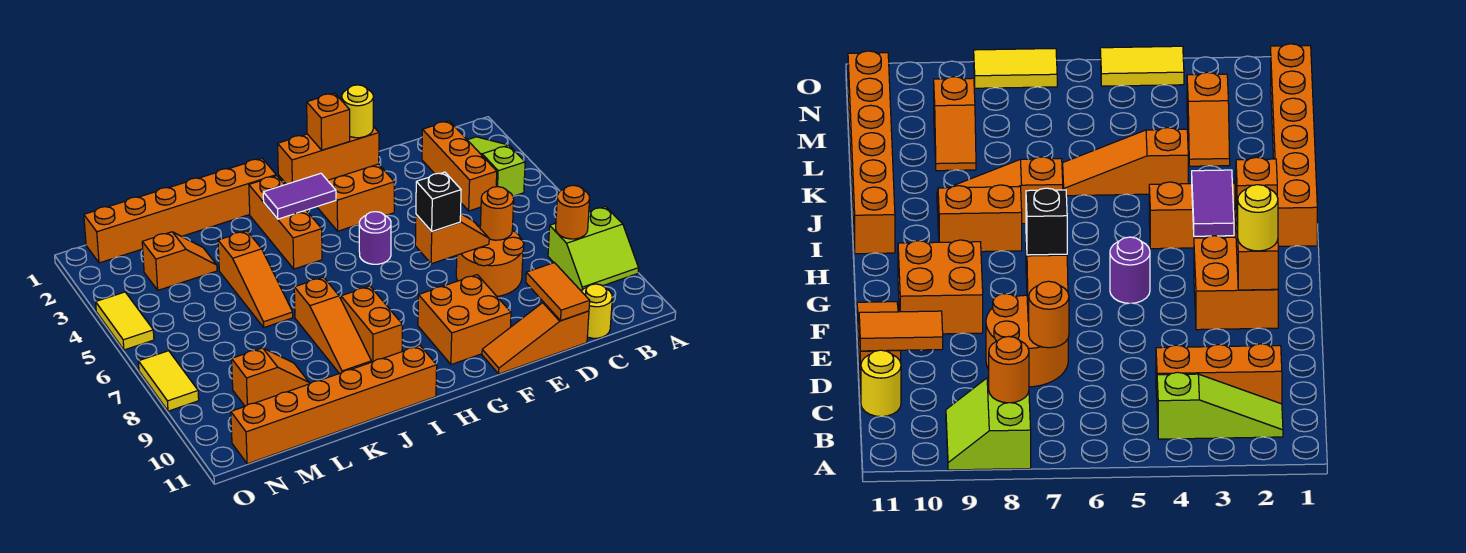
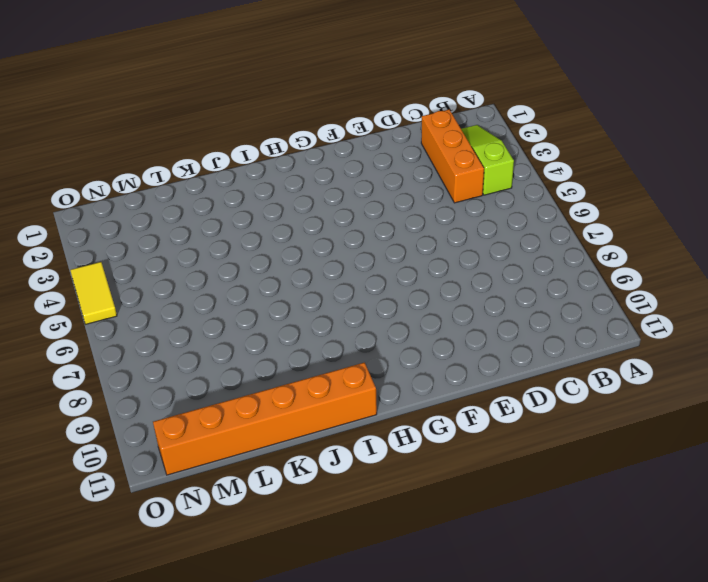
none -> lime 2x2 slope [548,207,638,291]
none -> yellow 1x1 round brick [581,284,612,338]
none -> orange 2x2 round brick [456,225,524,296]

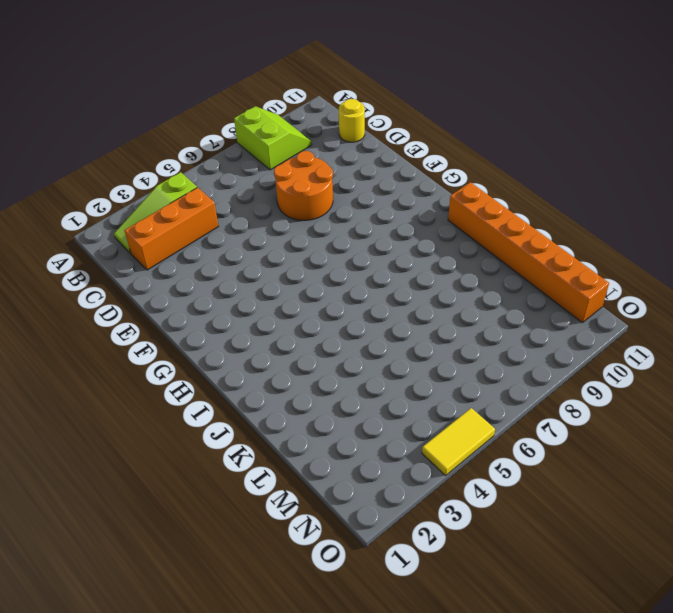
none -> orange 1x3 slope [482,302,589,374]
none -> orange 2x2 brick [317,164,394,231]
none -> orange 2x2 brick [418,275,511,365]

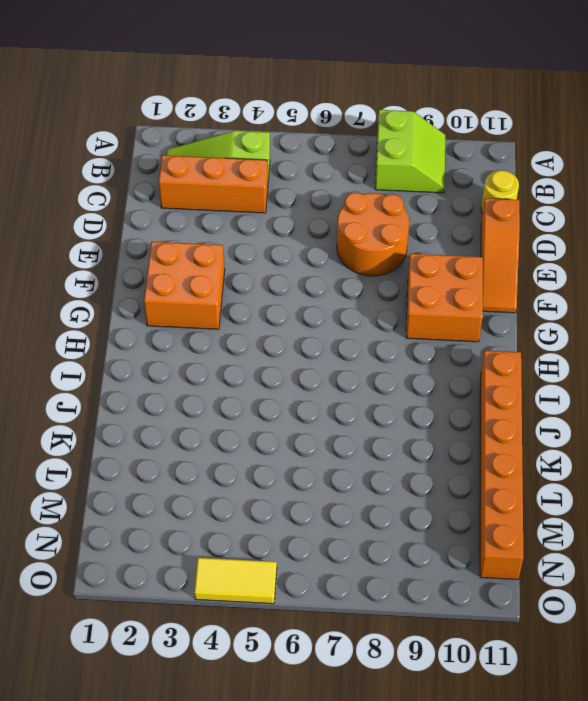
none -> purple 1x1 round brick [359,212,391,264]
none -> orange 1x6 brick [84,158,276,263]
none -> orange 1x3 brick [249,176,322,269]

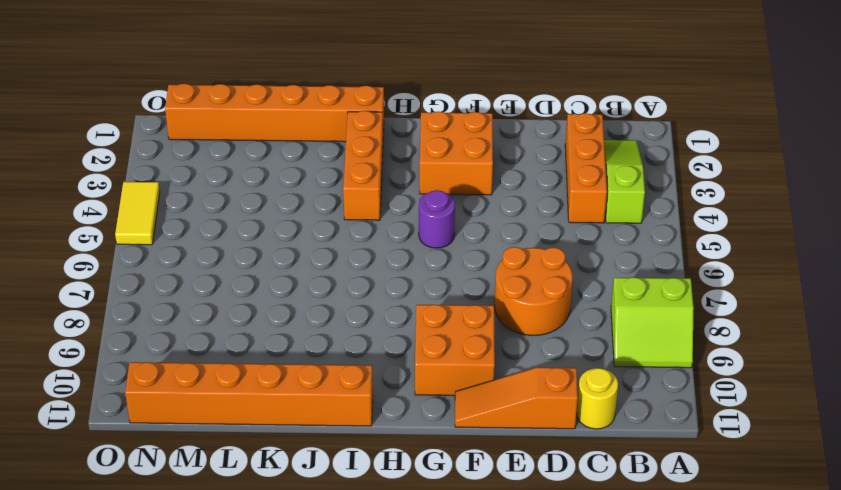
none -> orange 1x2 brick [341,286,402,362]
none -> orange 1x3 slope [294,277,371,374]
none -> orange 1x3 slope [218,231,293,327]

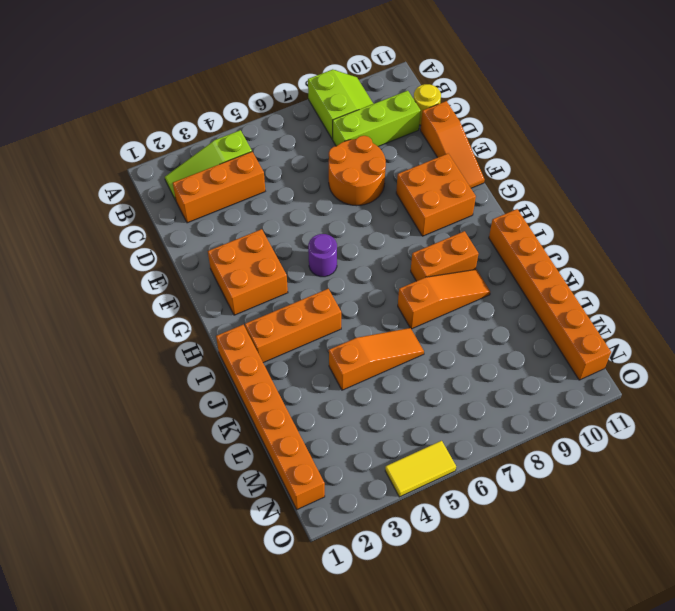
lime 1x3 brick [333,91,421,146] -> none
none -> orange 1x2 slope [142,232,217,290]
none -> orange 1x2 slope [232,348,309,406]
none -> yellow 1x2 tile [138,351,199,411]

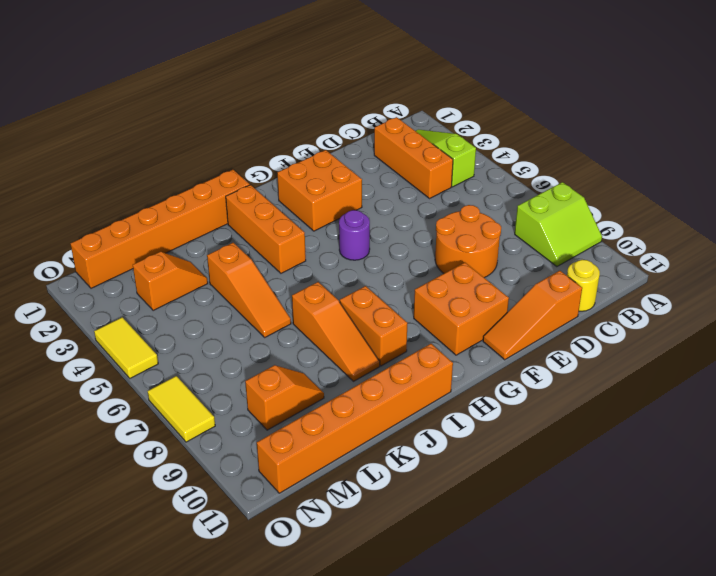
none -> orange 1x1 round brick [556,185,590,239]
none -> orange 1x1 round brick [480,187,514,240]
none -> orange 1x2 tile [526,263,590,321]

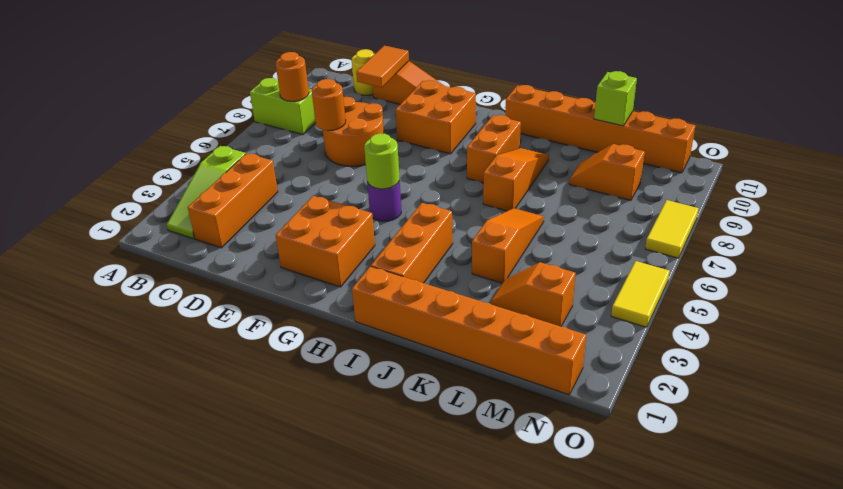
lime 1x1 round brick [364,133,399,189] -> none
lime 1x1 brick [594,71,637,126] -> none
none -> orange 1x2 slope [415,214,489,264]
none -> orange 1x3 brick [278,127,379,184]
none -> purple 1x2 tile [263,173,336,219]

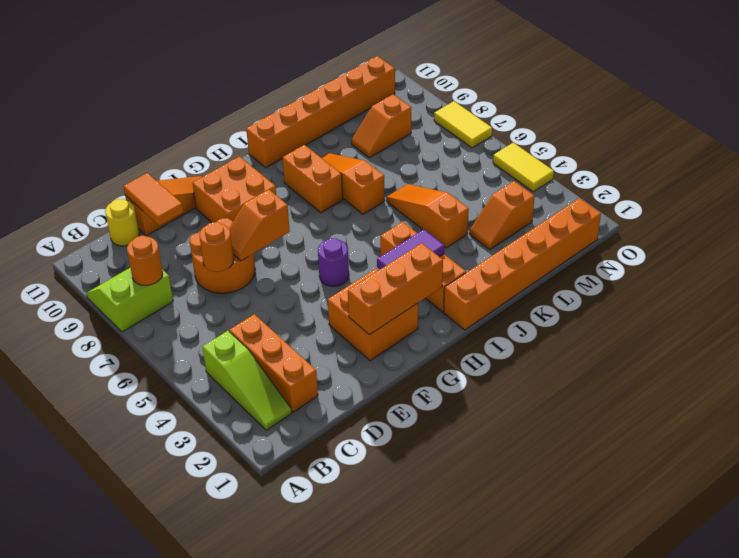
none -> yellow 1x1 round brick [342,85,373,138]
none -> black 1x1 brick [416,172,461,231]
none -> orange 1x1 brick [307,93,350,150]

